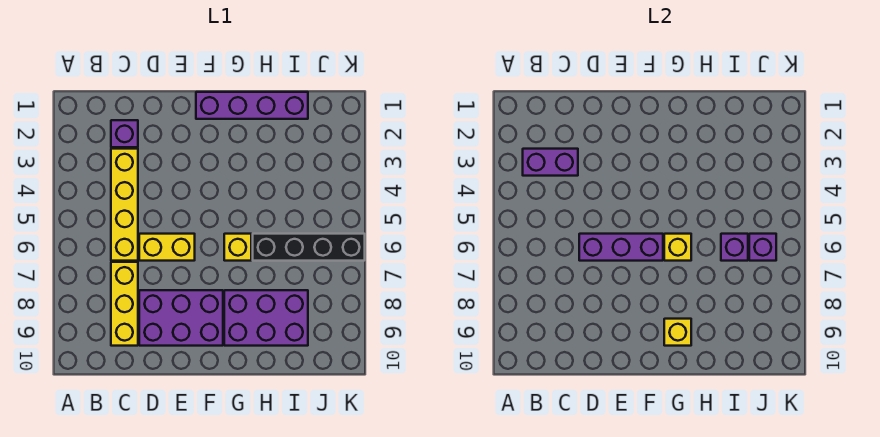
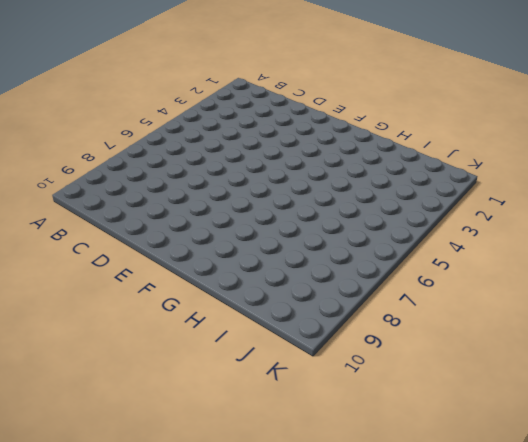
none -> purple 1x1 brick [111,120,138,147]
none -> yellow 1x4 brick [111,149,138,261]
none -> yellow 1x3 brick [111,262,138,346]

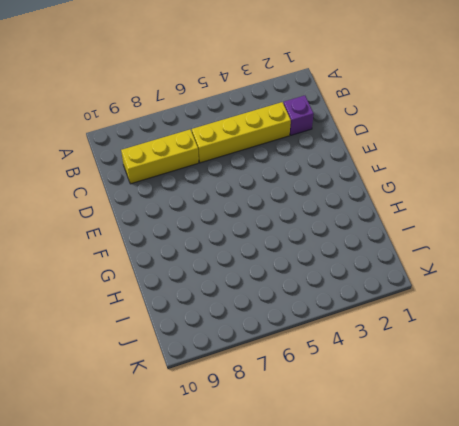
none -> yellow 1x2 brick [139,234,195,261]
none -> purple 2x3 brick [139,290,223,346]
none -> purple 1x4 brick [196,92,308,119]

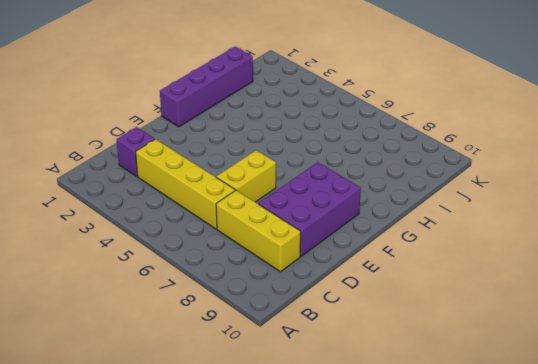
none -> yellow 1x1 brick [224,234,251,261]
none -> purple 2x3 brick [224,290,308,346]
none -> black 1x4 brick [253,234,365,261]

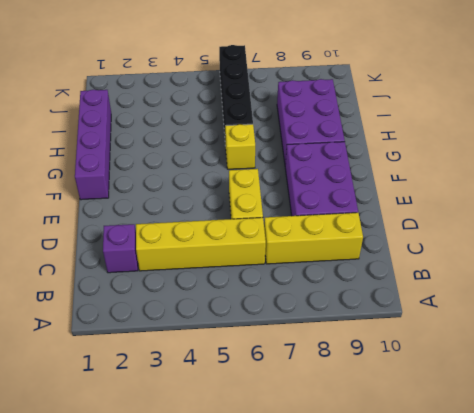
none -> purple 1x2 brick [523,149,578,176]
none -> purple 1x3 brick [579,234,663,261]
none -> yellow 1x1 brick [664,234,691,261]

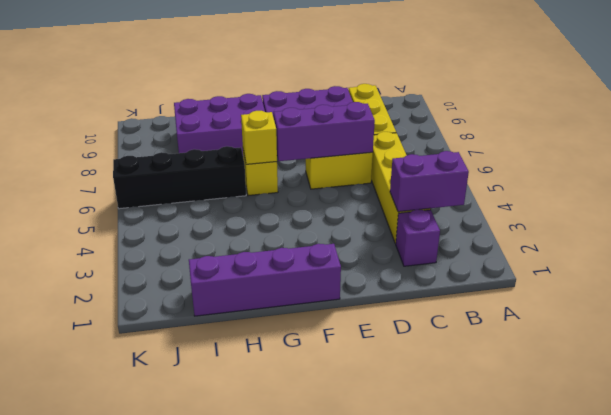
none -> yellow 1x1 brick [664,319,691,346]
none -> purple 1x1 brick [721,234,748,261]
none -> purple 1x1 brick [749,234,776,261]

